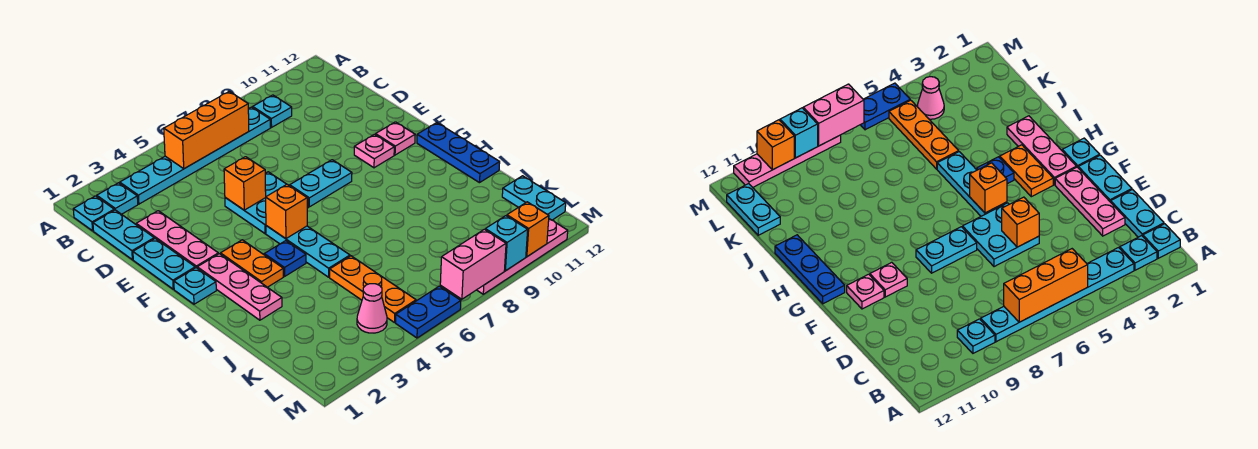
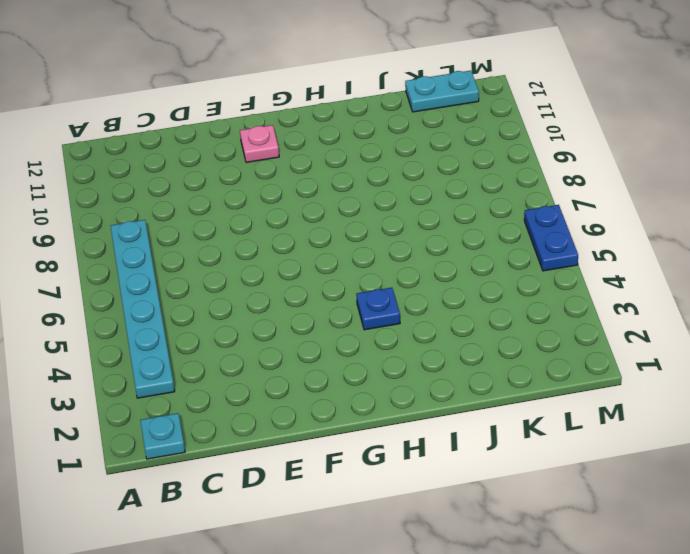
none -> cyan 1x1 plate [97,183,138,214]
none -> cyan 1x1 plate [253,95,292,127]
none -> cyan 1x2 plate [93,210,154,260]

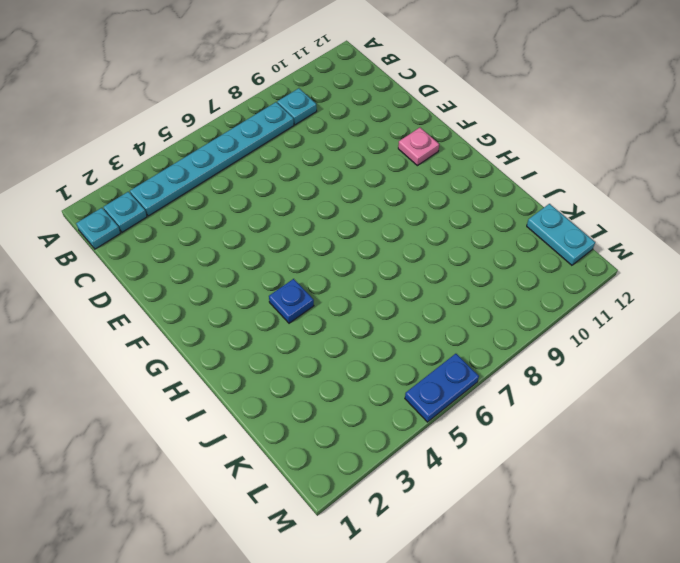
none -> cyan 1x2 plate [93,210,154,260]
none -> pink 1x3 plate [136,211,218,268]
none -> cyan 1x2 plate [133,239,195,289]

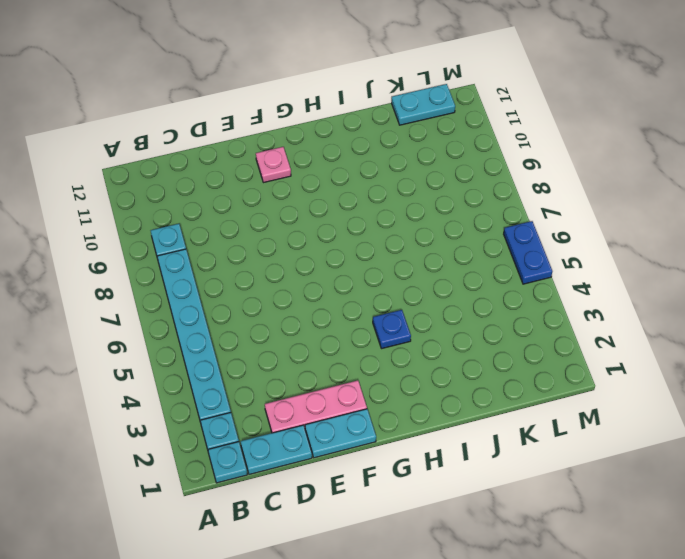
none -> cyan 2x2 plate [225,172,308,234]
none -> cyan 1x2 plate [290,160,352,207]
none -> pink 1x1 plate [354,134,394,168]

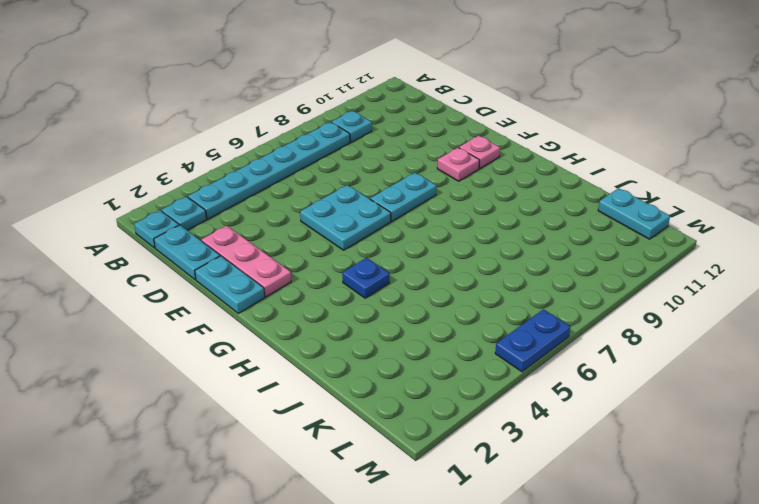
none -> cyan 1x1 plate [174,268,216,304]
none -> pink 1x3 plate [197,254,282,320]
none -> orange 1x2 plate [220,240,283,287]

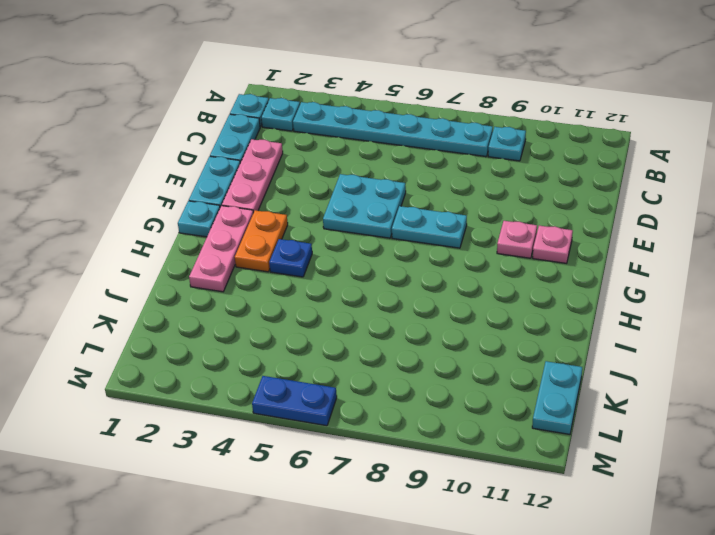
none -> cyan 1x3 plate [266,226,350,277]
none -> blue 1x3 plate [417,123,500,183]
none -> orange 1x3 plate [330,256,416,323]

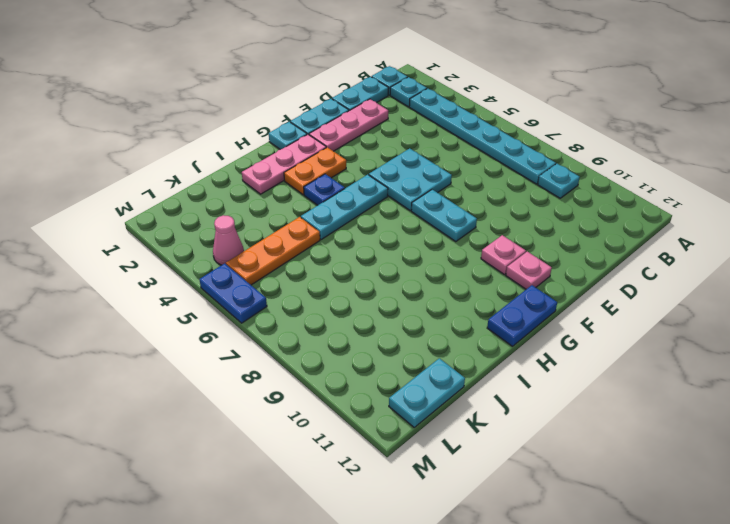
blue 1x2 plate [487,285,557,346] -> blue 1x3 plate [417,123,500,183]
none -> pink 1x4 plate [477,219,568,294]
none -> orange 1x3 brick [164,91,249,169]
none -> orange 1x1 brick [224,157,266,210]

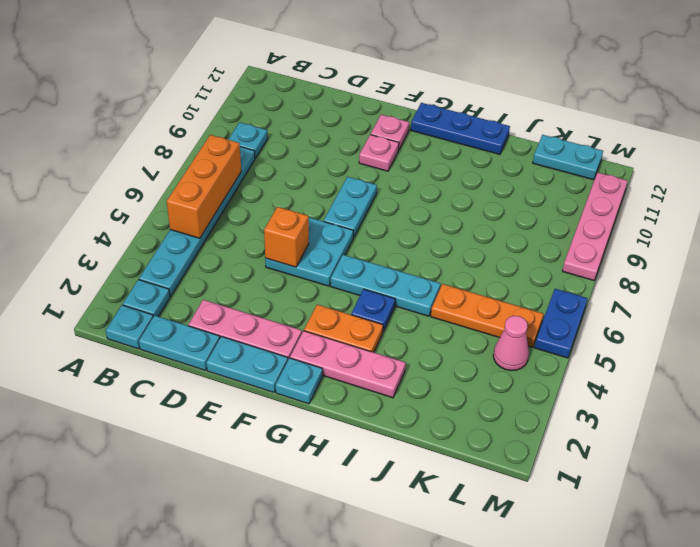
none -> orange 1x1 brick [266,185,307,239]
none -> pink 1x2 brick [440,229,506,299]
none -> cyan 1x1 brick [485,216,528,271]

